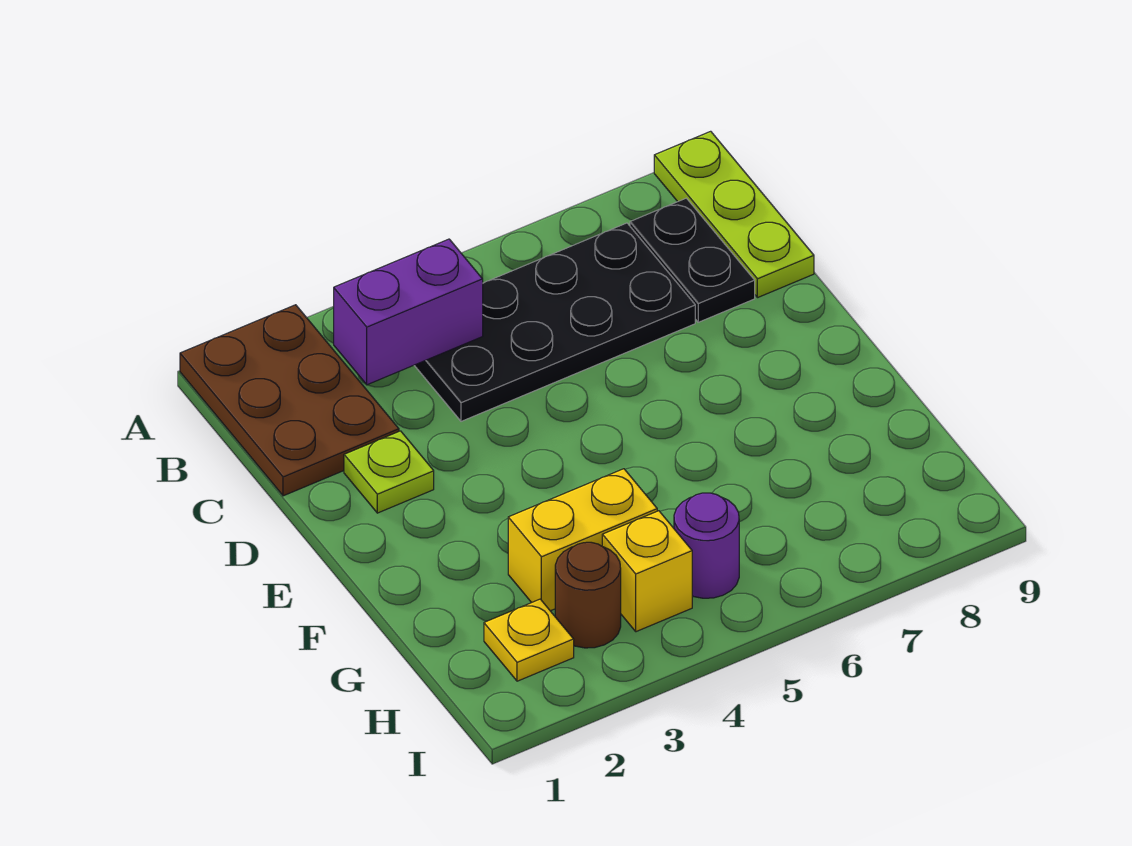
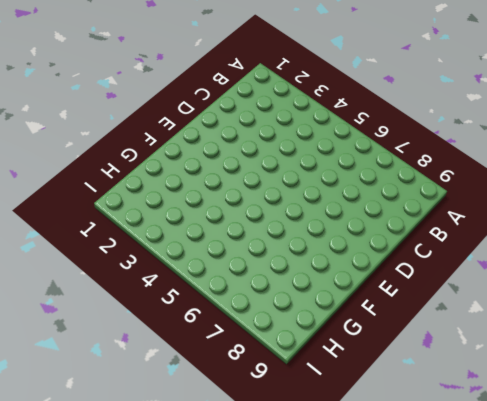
none -> brown 2x3 plate [180,305,399,496]
none -> lime 1x3 plate [654,131,814,298]

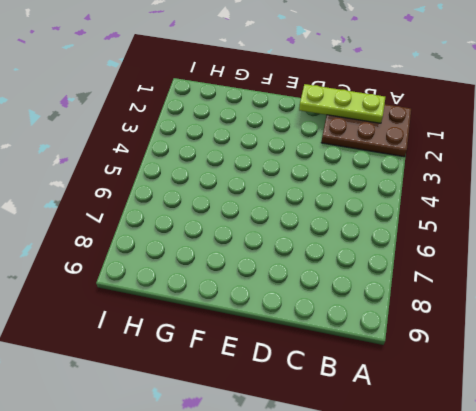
lime 1x3 plate [299,84,385,123] -> lime 1x3 plate moved to [654,131,814,298]
none -> black 2x4 plate [414,223,695,421]
none -> black 1x2 plate [630,198,755,322]

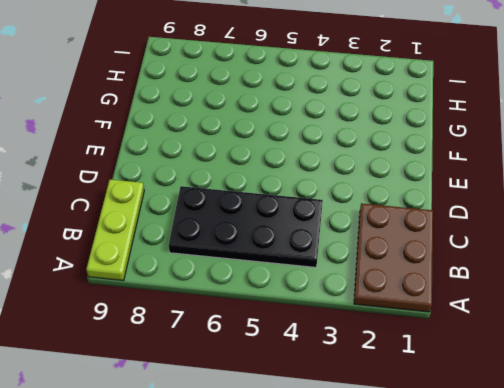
none -> black 1x2 plate [630,198,755,322]
none -> lime 1x1 plate [344,431,434,513]

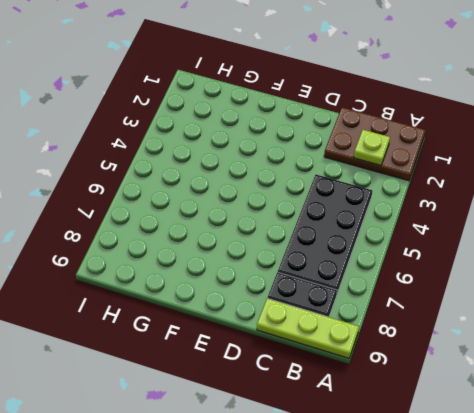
lime 1x1 plate [354,130,390,166] -> lime 1x1 plate moved to [344,431,434,513]
none -> yellow 1x2 brick [508,469,657,611]
none -> yellow 1x1 plate [484,599,574,681]

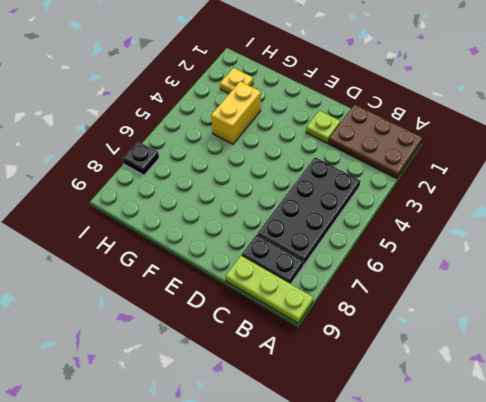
black 1x1 plate [123,141,159,175] -> none
none -> brown 1x1 round brick [555,542,621,648]
none -> yellow 1x1 brick [602,511,692,632]

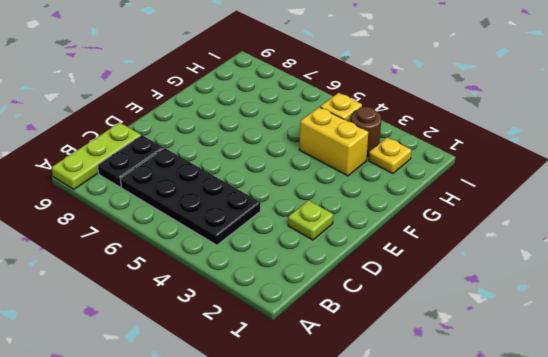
none -> brown 2x3 plate [180,305,399,496]
none -> purple 1x1 round brick [674,493,739,598]

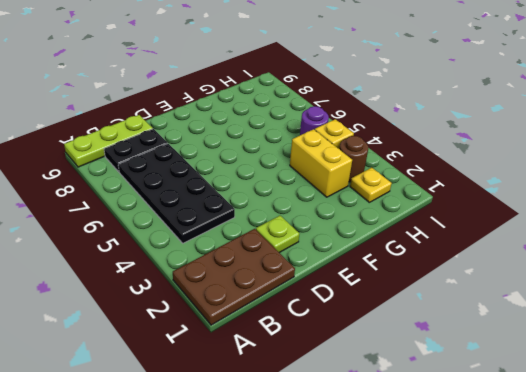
none -> purple 1x2 brick [334,239,483,385]

